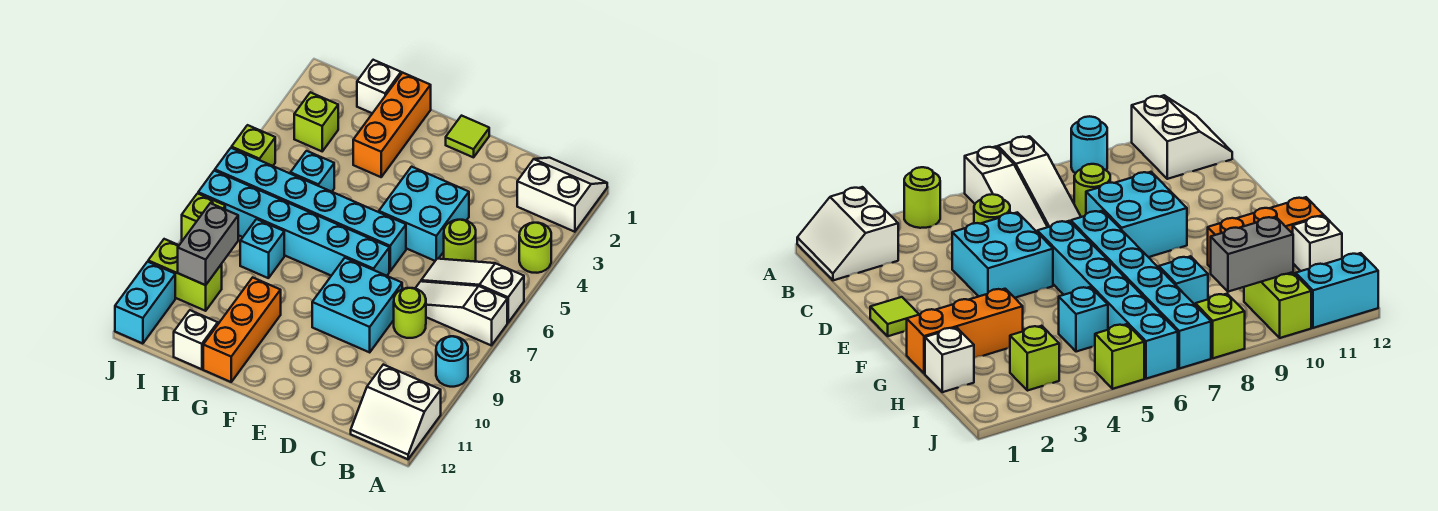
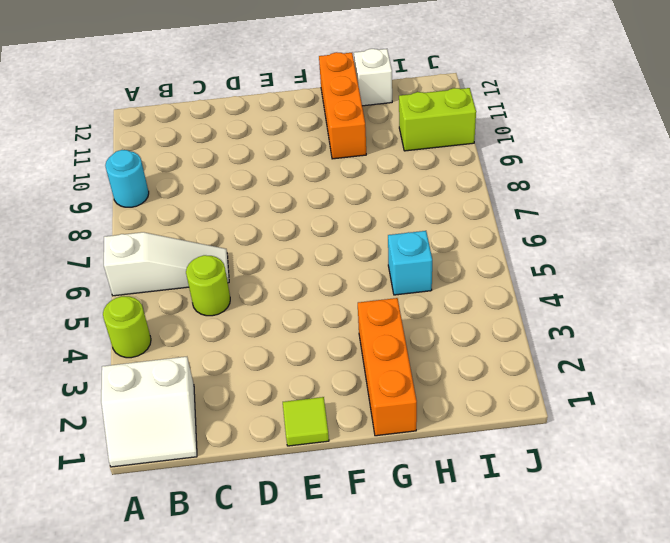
none -> white 1x3 slope [415,281,507,346]
none -> white 2x2 slope [351,365,441,459]
none -> lime 1x1 round brick [394,288,426,338]

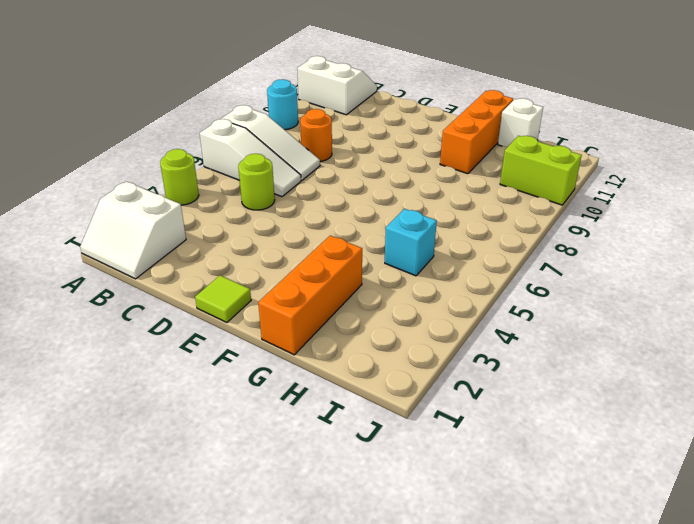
orange 1x1 round brick [300,109,332,161] -> lime 1x1 round brick [394,288,426,338]
none -> cyan 2x2 brick [379,167,469,261]
none -> cyan 2x2 brick [312,258,402,352]
none -> cyan 1x6 brick [215,148,406,271]

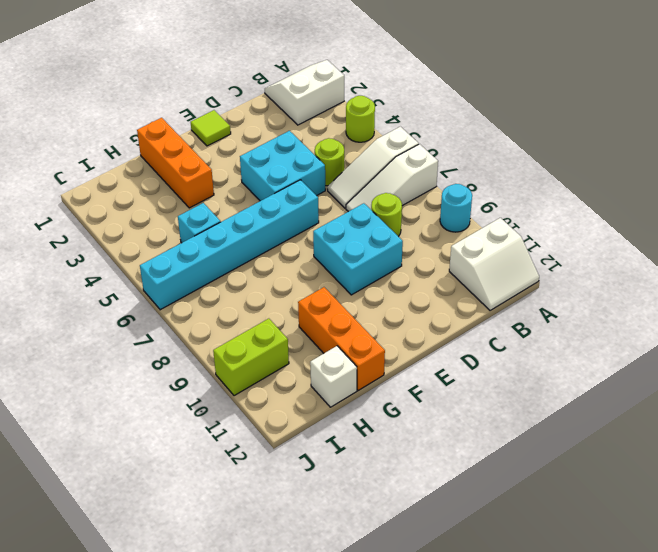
none -> cyan 1x6 brick [198,171,389,276]
none -> white 1x1 brick [357,60,401,113]
none -> cyan 1x1 brick [240,219,284,278]

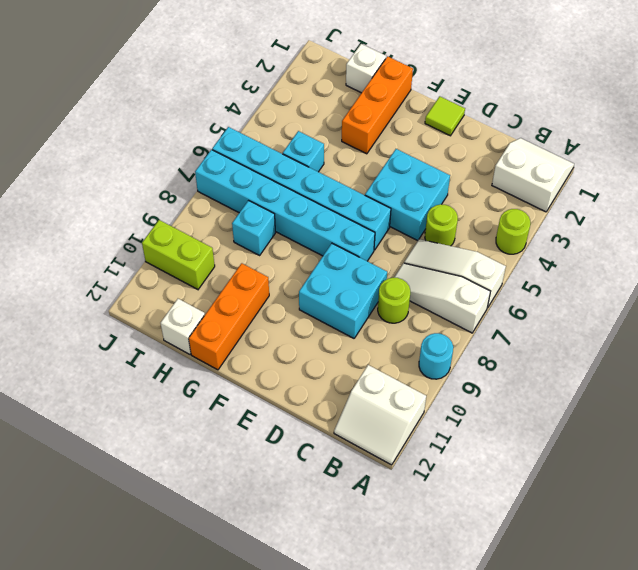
none -> lime 1x1 brick [294,92,338,151]
none -> lime 1x1 brick [232,125,275,166]
none -> lime 1x1 brick [182,193,225,241]

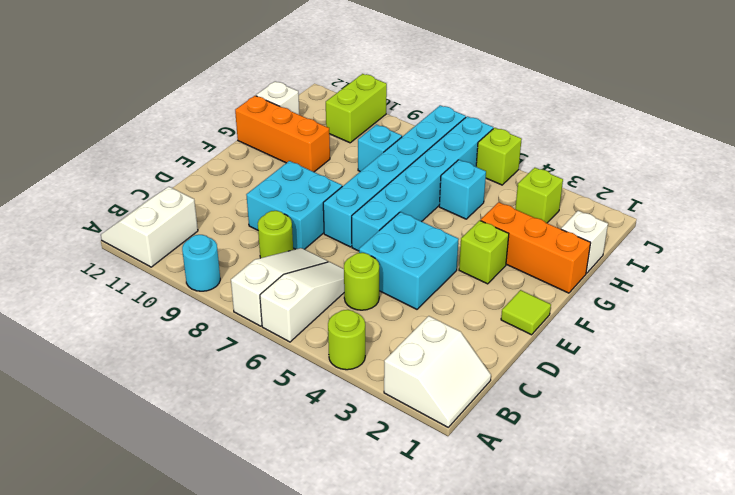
lime 1x1 brick [459,220,509,284] -> lime 1x1 brick moved to [182,193,225,241]
none -> cyan 1x2 brick [115,262,175,344]
none -> grey 1x2 brick [178,203,238,285]

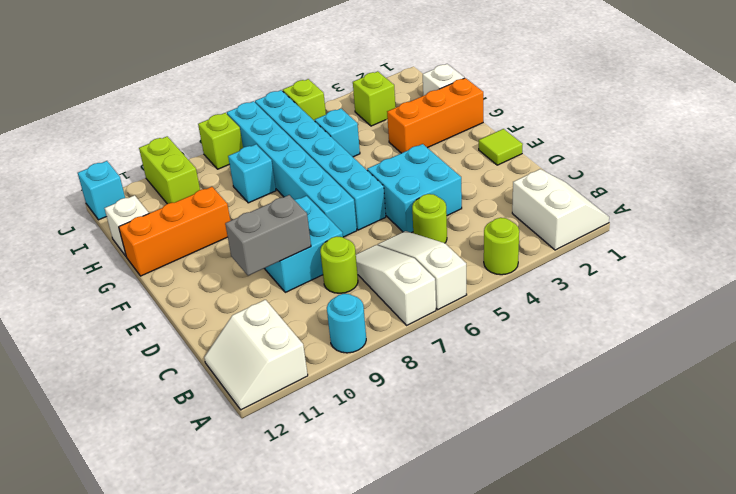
grey 1x2 brick [225,195,311,276] -> grey 1x2 brick moved to [178,203,238,285]
cyan 1x1 brick [78,161,125,220] -> cyan 1x2 brick [115,262,175,344]

